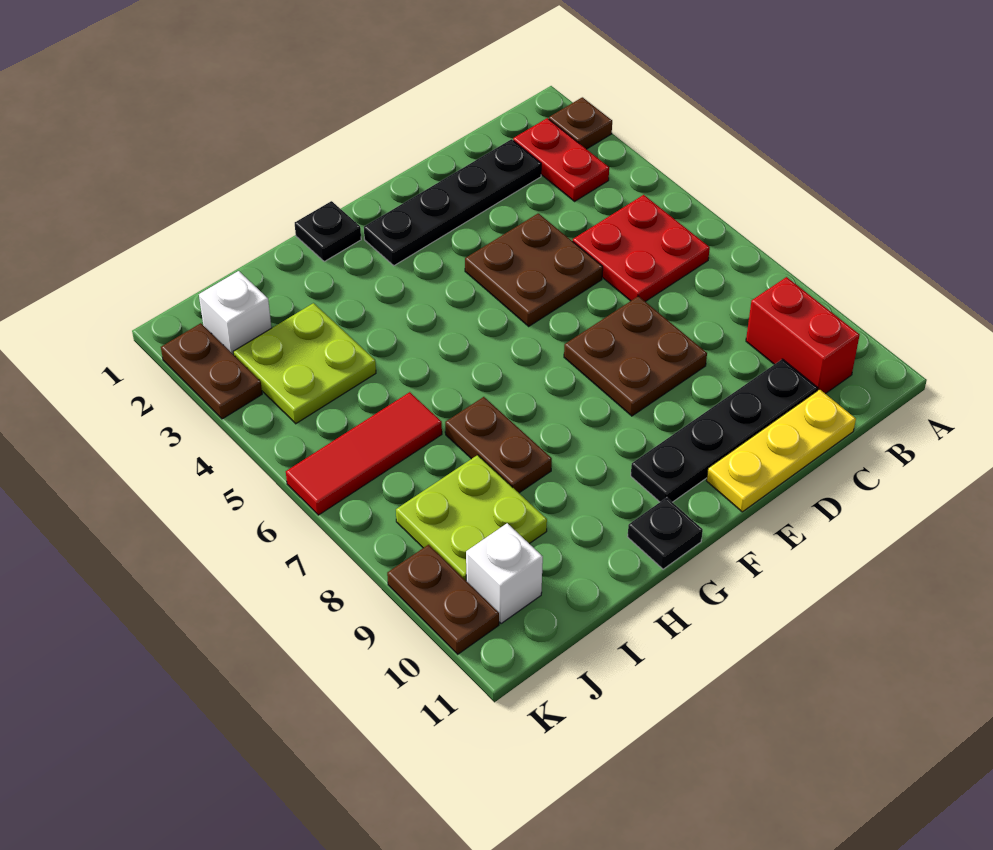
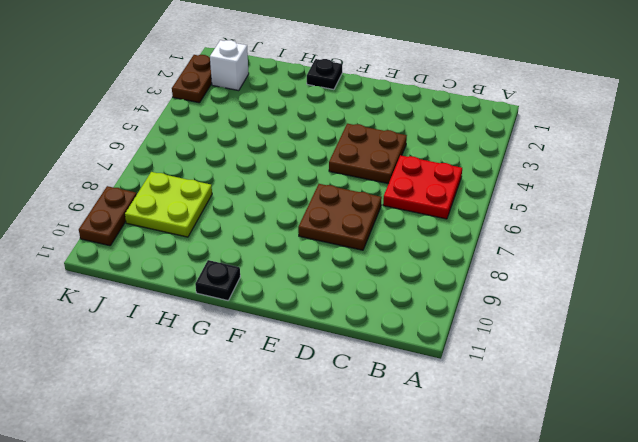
none -> brown 1x1 plate [549,97,612,149]
none -> red 1x2 plate [513,118,609,201]
none -> red 1x2 brick [746,277,860,394]

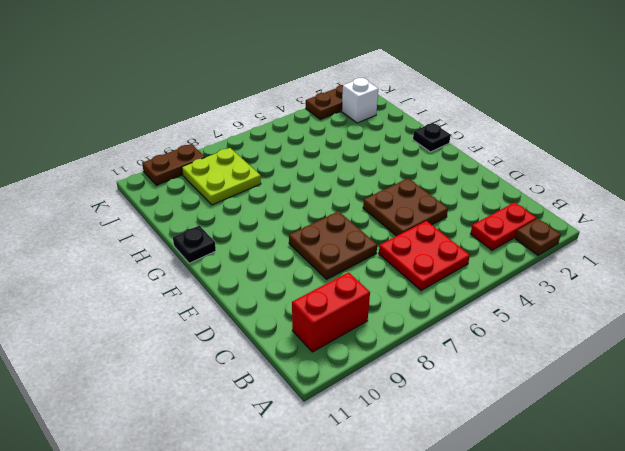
none -> black 1x4 plate [364,139,541,266]
none -> black 1x4 plate [631,359,818,502]
none -> yellow 1x3 plate [706,389,856,512]

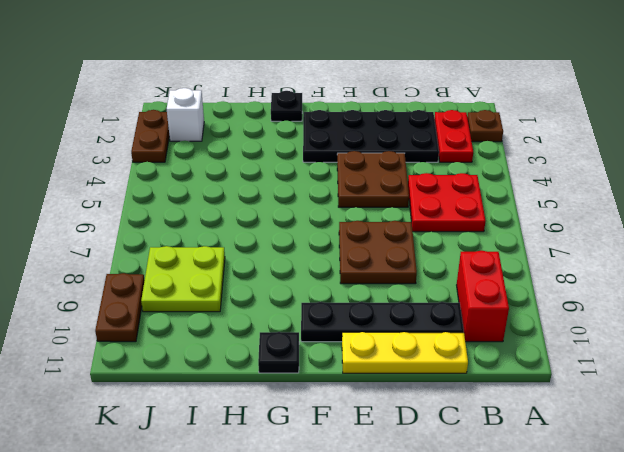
black 2x4 plate [303,110,439,162] -> black 1x4 plate [364,139,541,266]
none -> brown 1x2 plate [445,397,552,493]
none -> lime 2x2 plate [233,303,376,424]
none -> red 1x3 tile [286,392,442,515]

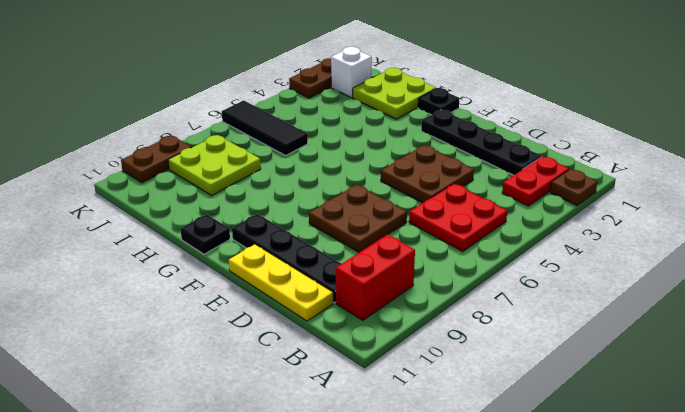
lime 2x2 plate [353,68,436,119] -> lime 2x2 plate moved to [233,303,376,424]
black 1x3 tile [222,100,308,155] -> red 1x3 tile [286,392,442,515]
none -> brown 1x2 plate [445,397,552,493]
none -> white 1x1 brick [466,523,543,624]

